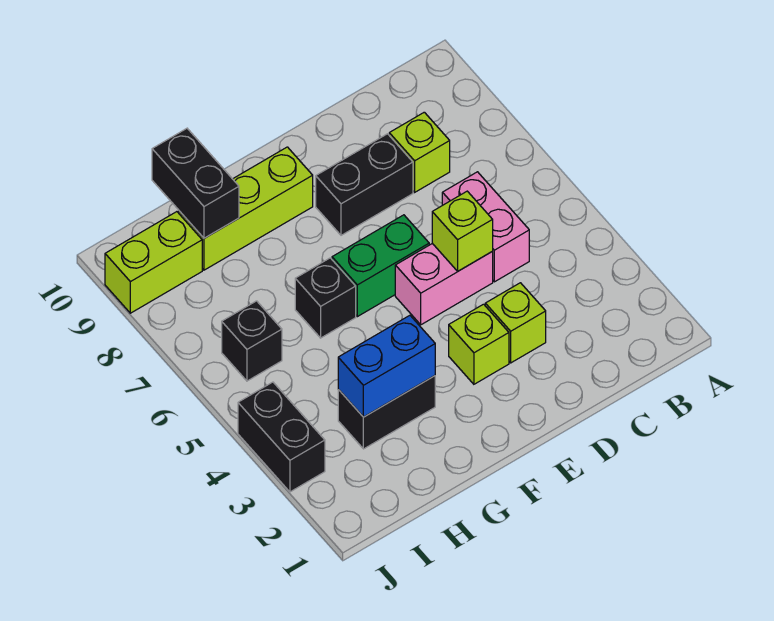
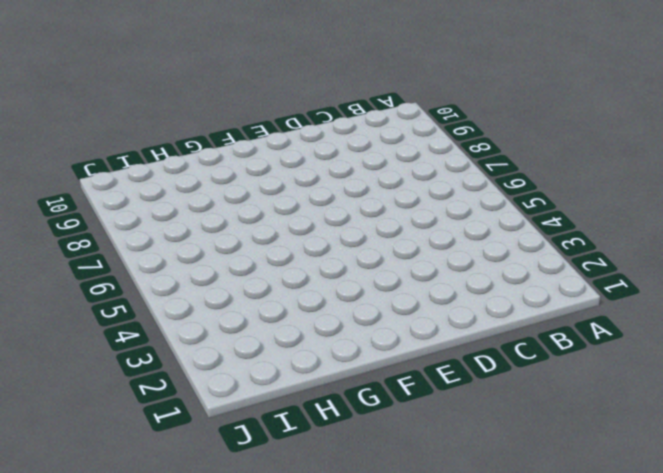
none -> pink 1x2 brick [442,172,529,282]
none -> lime 1x1 brick [389,112,450,192]
none -> lime 1x1 brick [485,283,546,363]

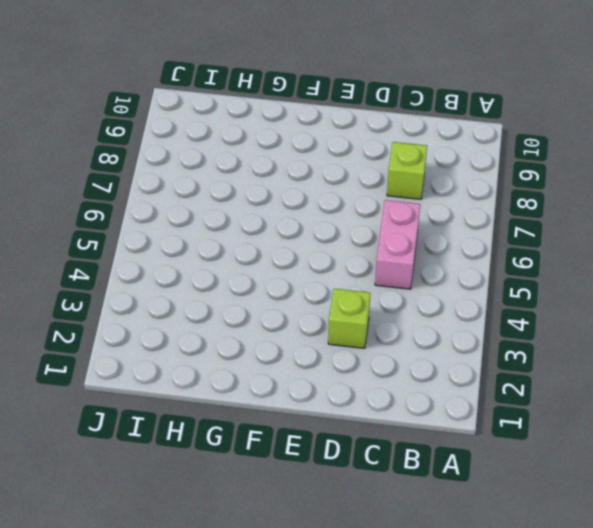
none -> pink 1x2 brick [395,244,493,325]
none -> black 1x2 brick [316,134,413,235]
none -> lime 1x1 brick [449,304,509,384]

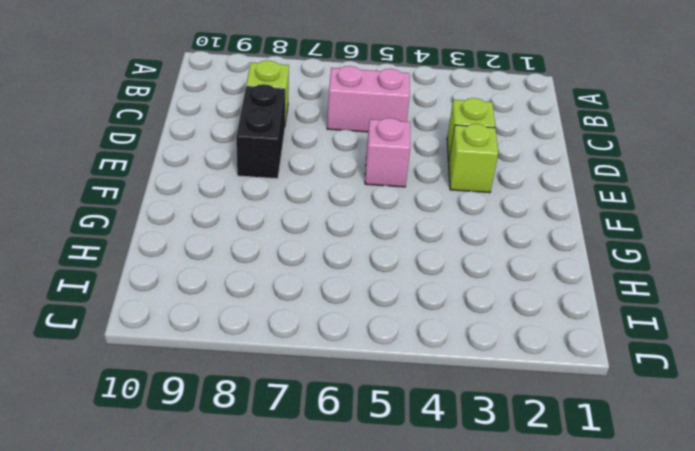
pink 1x1 brick [365,118,410,187] -> pink 1x2 brick [395,244,493,325]
none -> green 1x2 brick [332,215,429,317]
none -> lime 1x3 brick [179,147,313,270]
none -> black 1x2 brick [338,376,435,449]

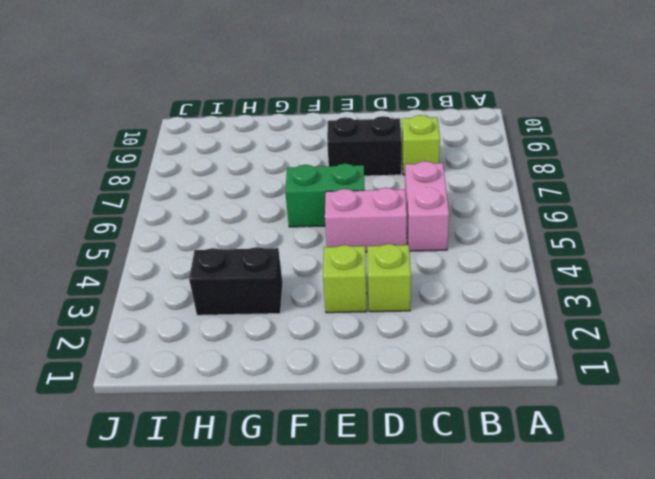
none -> lime 1x3 brick [179,147,313,270]
none -> black 1x1 brick [295,258,356,338]
none -> black 1x1 brick [222,301,282,381]

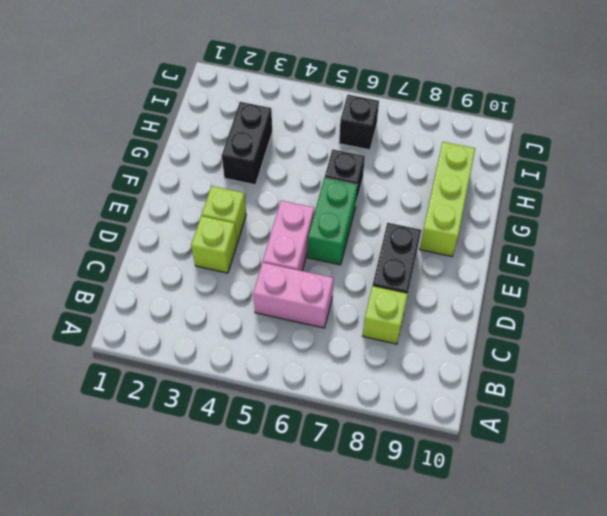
none -> lime 1x2 brick [105,212,202,313]
none -> black 1x2 brick [238,382,325,492]
none -> lime 1x1 brick [432,191,493,271]

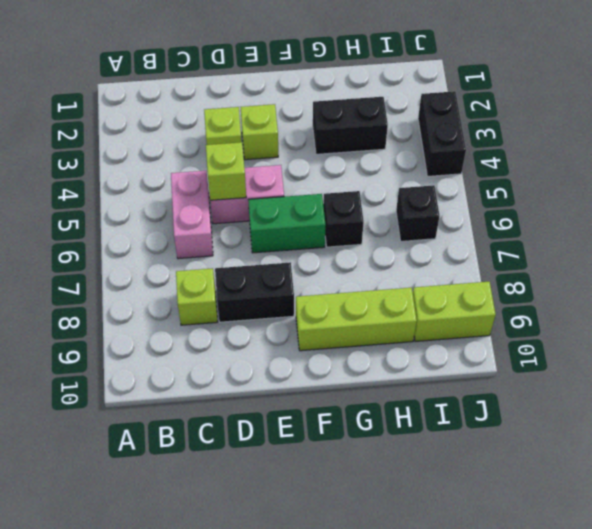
none -> blue 1x2 brick [338,315,435,417]
none -> black 1x2 brick [152,128,239,238]

